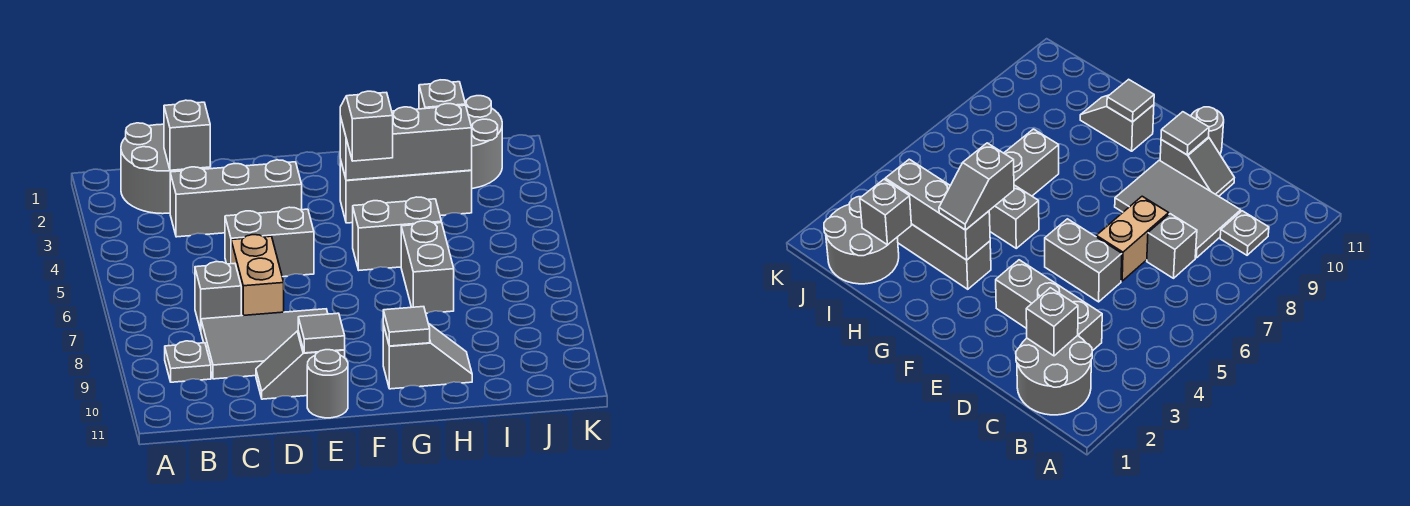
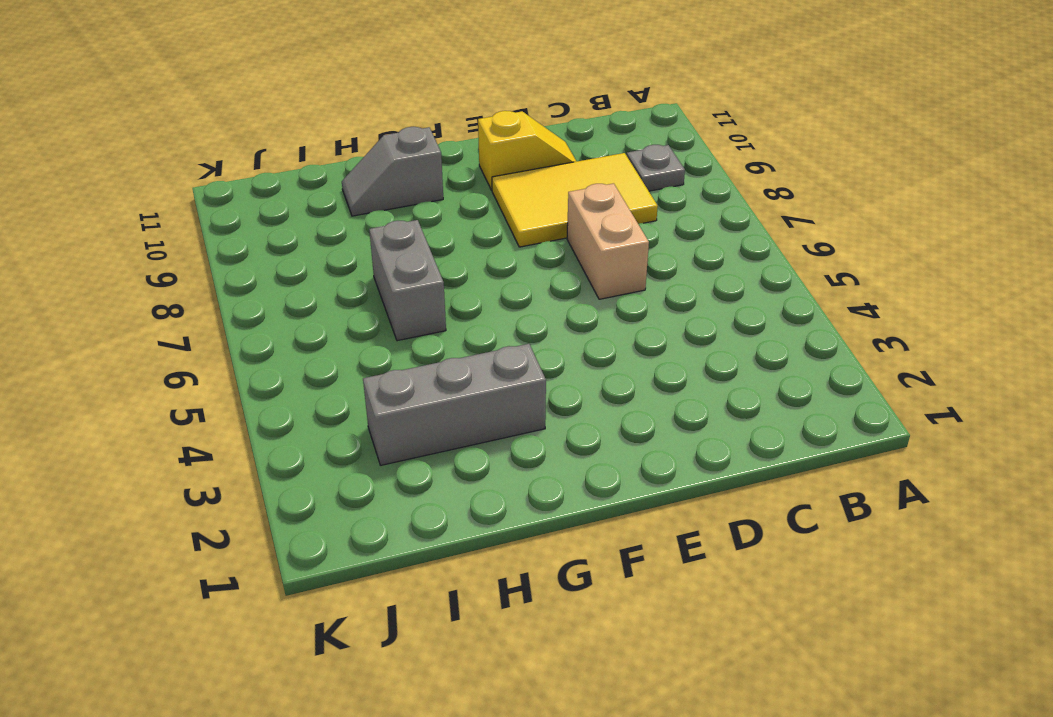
yellow 2x3 tile [492,153,658,247] -> grey 2x3 tile [201,309,328,379]
yellow 1x2 slope [478,111,577,190] -> grey 1x2 slope [256,331,345,399]
none -> grey 2x2 round brick [121,123,205,214]
none -> grey 1x3 brick [170,160,302,237]
none -> grey 1x1 brick [195,262,241,331]

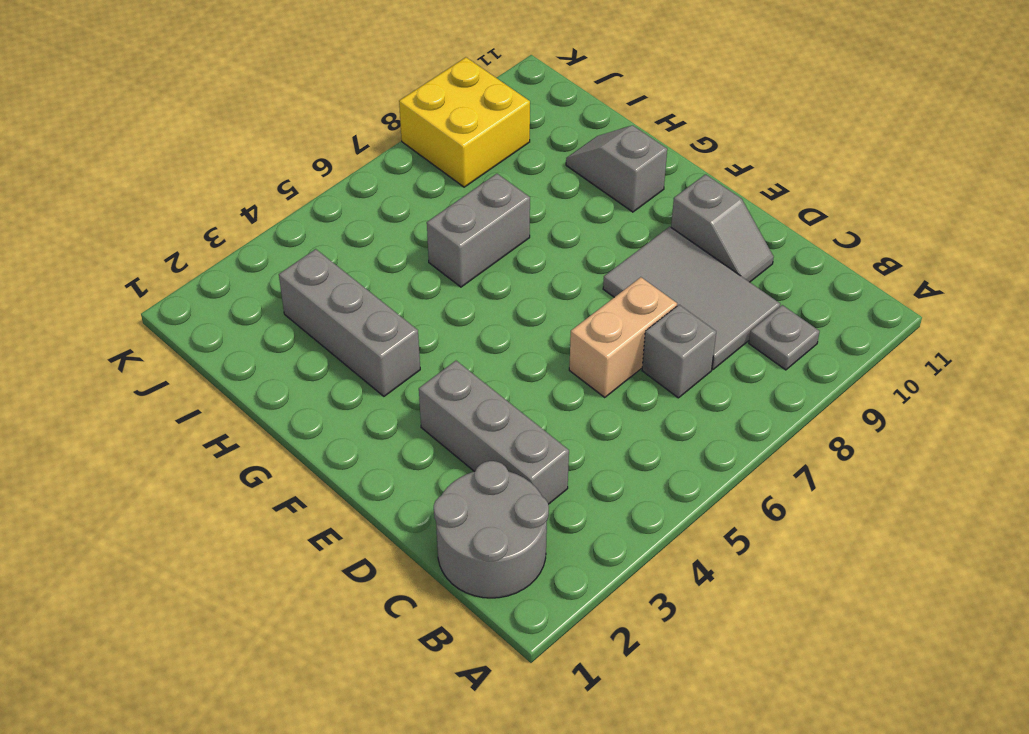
yellow 2x2 brick [399,57,530,187] -> none
none -> grey 1x2 brick [225,207,314,277]
none -> grey 1x1 round brick [307,350,348,418]
none -> grey 1x2 brick [353,197,441,270]

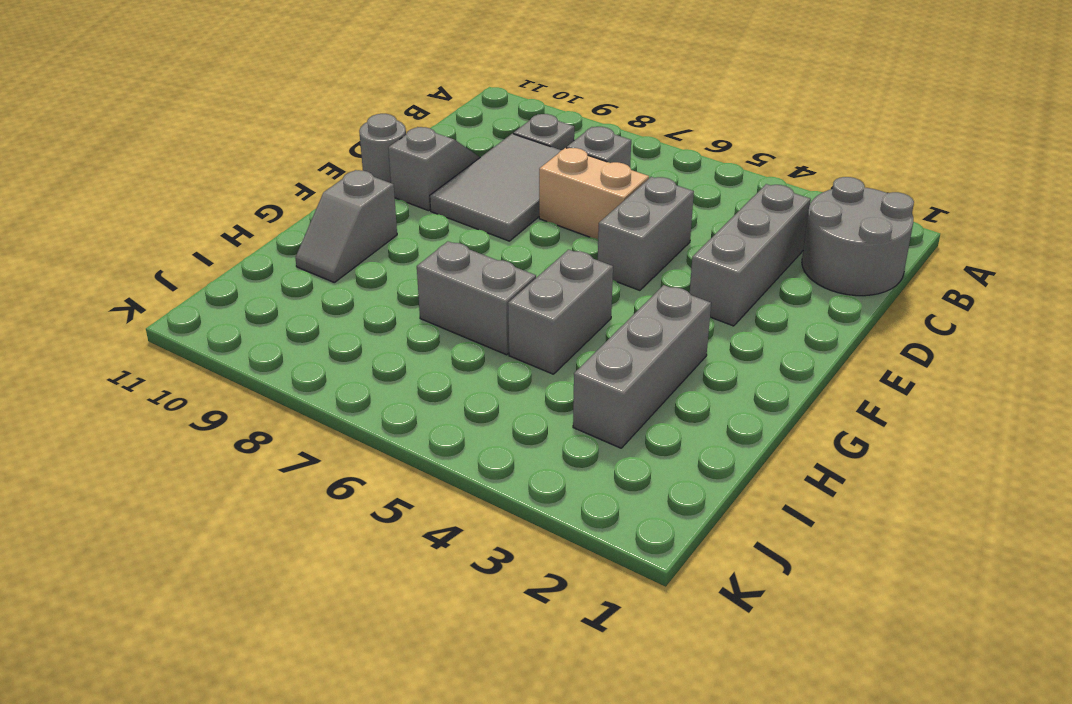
none -> grey 2x2 round brick [465,96,502,189]
none -> grey 1x1 brick [164,100,210,170]
none -> grey 1x1 tile [298,313,345,353]

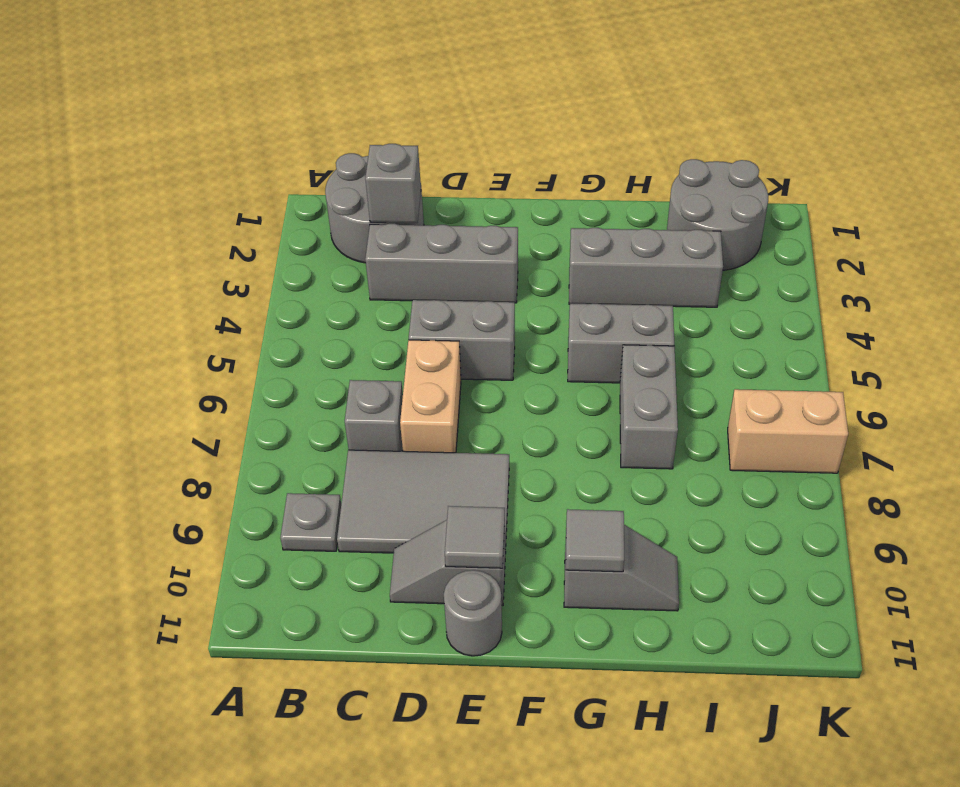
tan 1x2 brick [728,389,848,473] -> none
none -> grey 1x3 brick [340,104,472,180]
none -> grey 1x1 brick [419,80,466,109]
none -> grey 1x2 slope [340,91,393,161]

